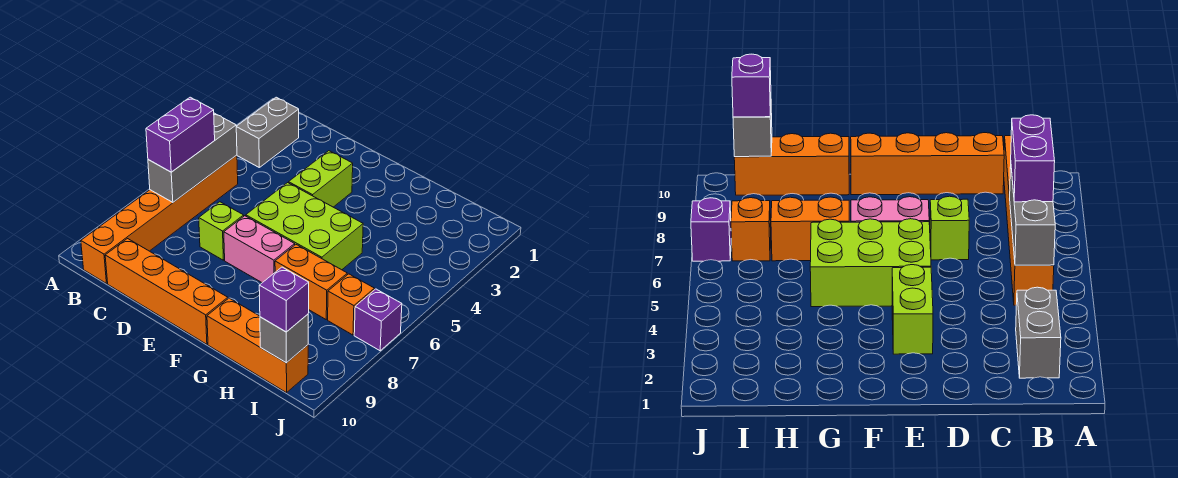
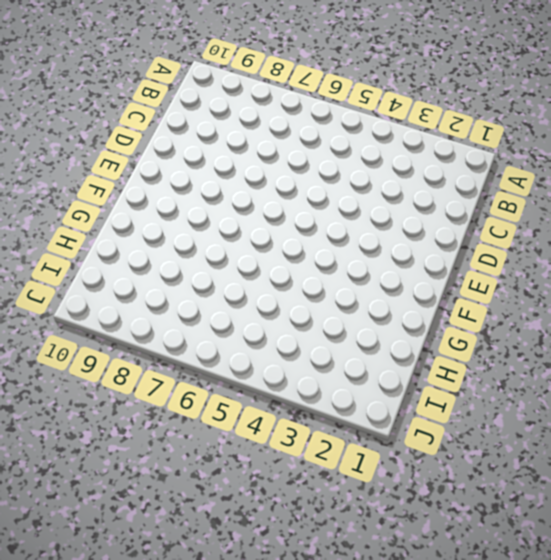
none -> grey 1x2 brick [236,97,299,167]
none -> orange 1x6 brick [81,155,238,284]
none -> orange 1x4 brick [105,239,228,344]

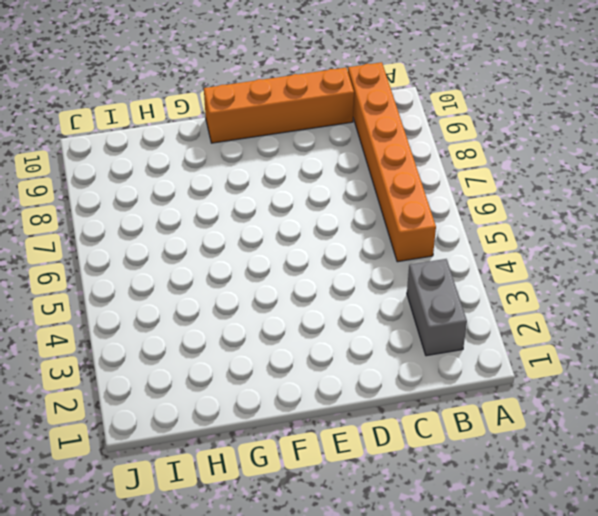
none -> lime 1x1 brick [199,202,244,260]
none -> lime 1x2 brick [289,151,353,207]
none -> lime 2x3 brick [246,183,363,270]

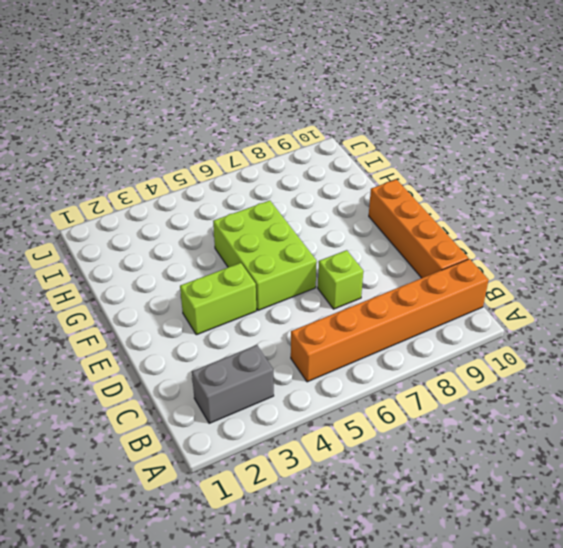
none -> pink 1x2 brick [224,216,295,283]
none -> orange 1x2 brick [275,245,347,319]
none -> orange 1x3 brick [207,298,308,393]

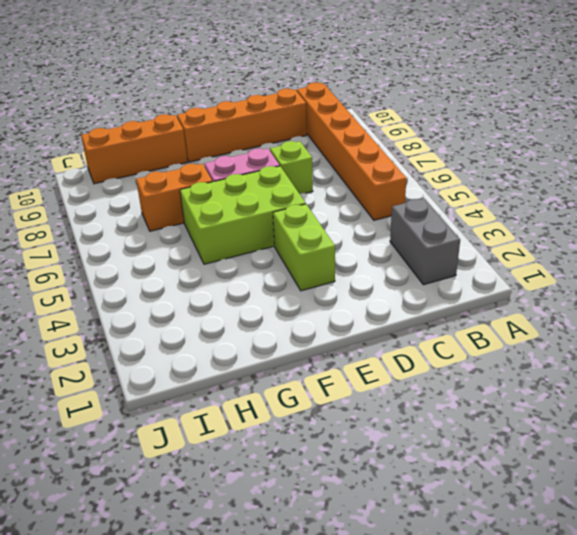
none -> orange 1x1 brick [328,274,374,335]
none -> purple 1x1 brick [354,289,402,351]
none -> grey 1x3 brick [148,113,237,202]

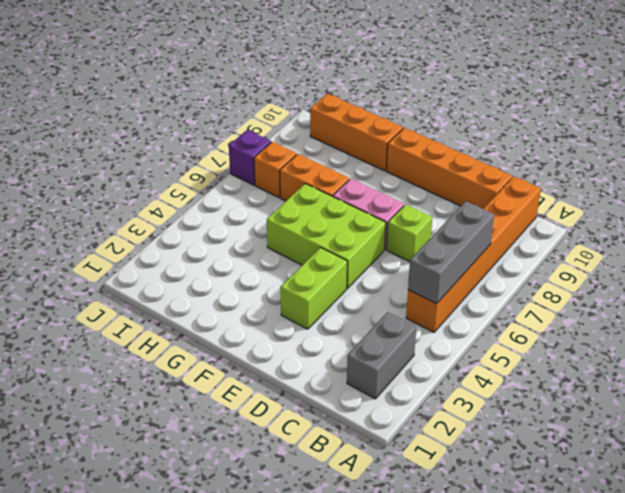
none -> grey 1x1 brick [260,314,308,363]
none -> purple 1x2 brick [146,97,215,172]
none -> purple 1x1 brick [259,267,309,332]

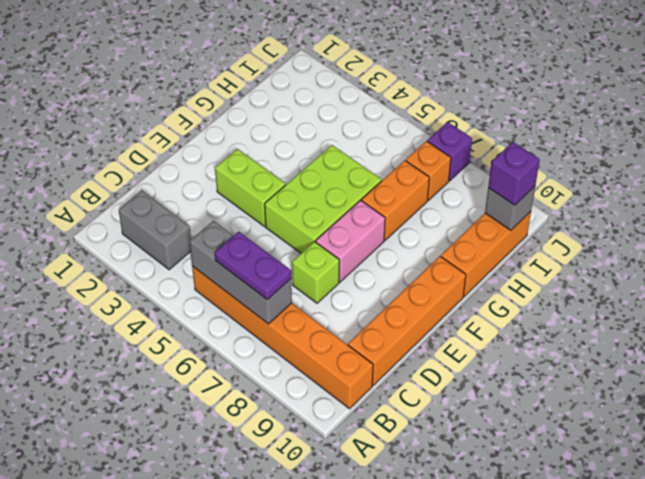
purple 1x2 plate [215,232,291,300] -> purple 1x2 brick [146,97,215,172]

